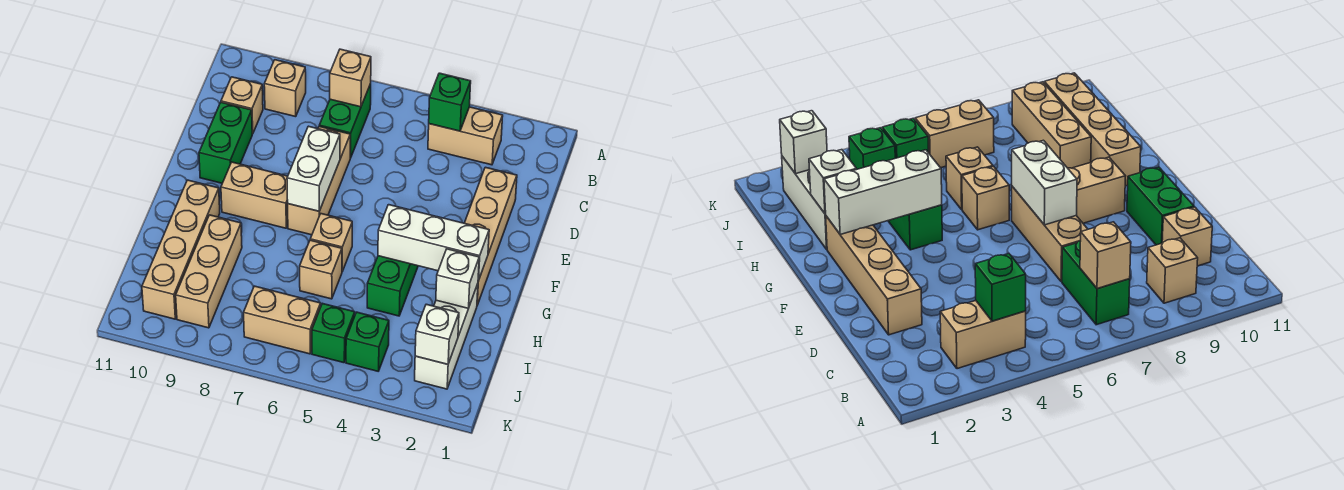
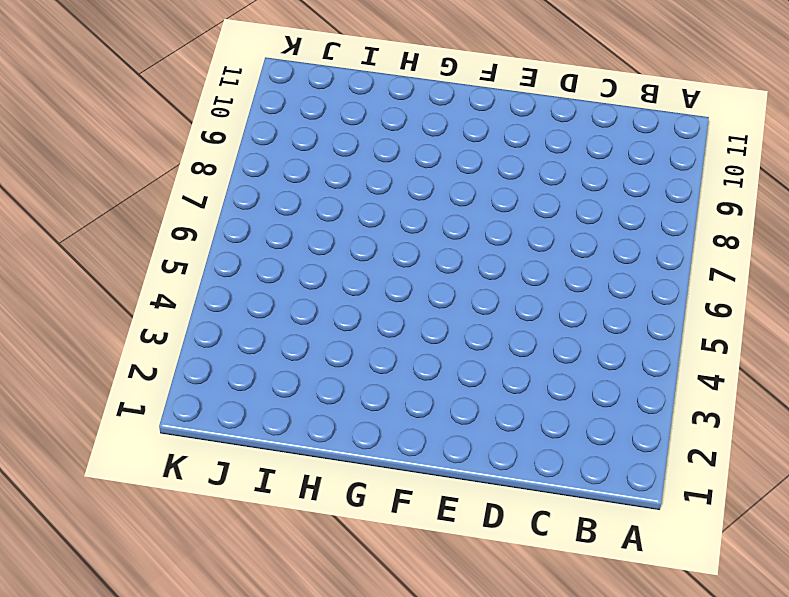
none -> tan 1x2 brick [428,107,503,165]
none -> green 1x2 brick [319,84,371,158]
none -> tan 1x1 brick [264,60,306,117]

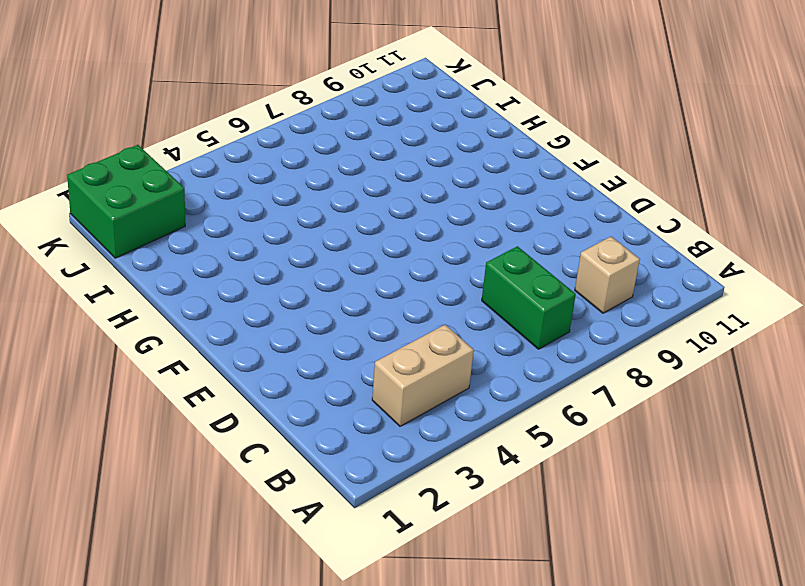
green 2x2 brick [67,145,185,258] -> white 1x3 brick [415,284,478,389]
none -> tan 1x1 brick [221,77,263,134]
none -> tan 1x4 brick [465,167,517,305]
none -> tan 1x3 brick [288,127,350,235]

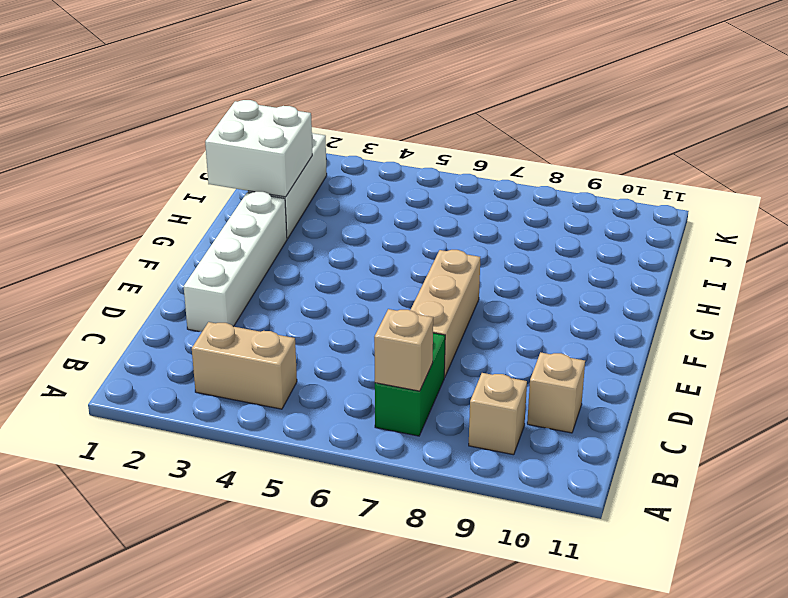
white 1x4 brick [184,192,287,332] -> tan 1x4 brick [465,167,517,305]
white 2x2 brick [205,100,312,197] -> white 1x1 brick [436,249,479,309]
none -> green 1x2 brick [199,102,252,183]
none -> tan 1x2 brick [221,162,288,228]
none -> green 1x2 brick [367,256,418,316]

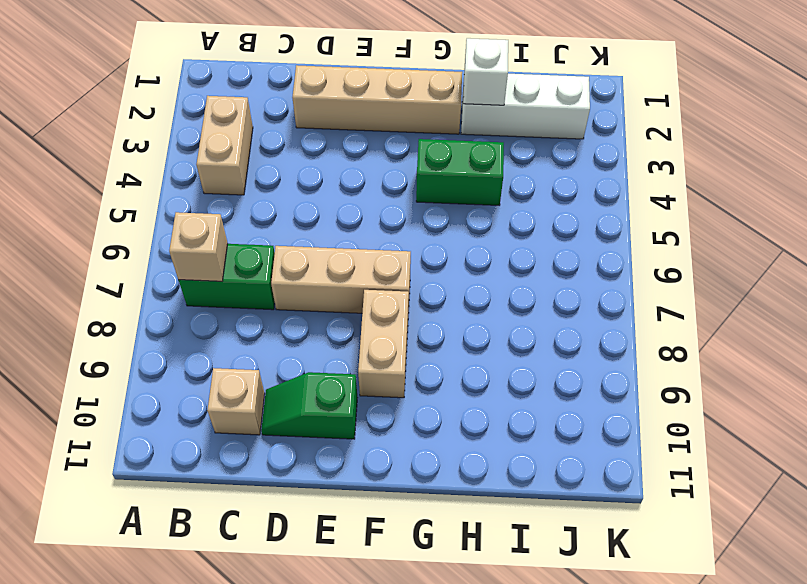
green 1x2 slope [261,372,357,439] -> green 1x2 brick [199,102,252,183]
none -> tan 1x1 brick [264,60,306,117]
none -> tan 1x1 brick [310,214,352,271]
none -> tan 1x4 brick [142,180,220,319]

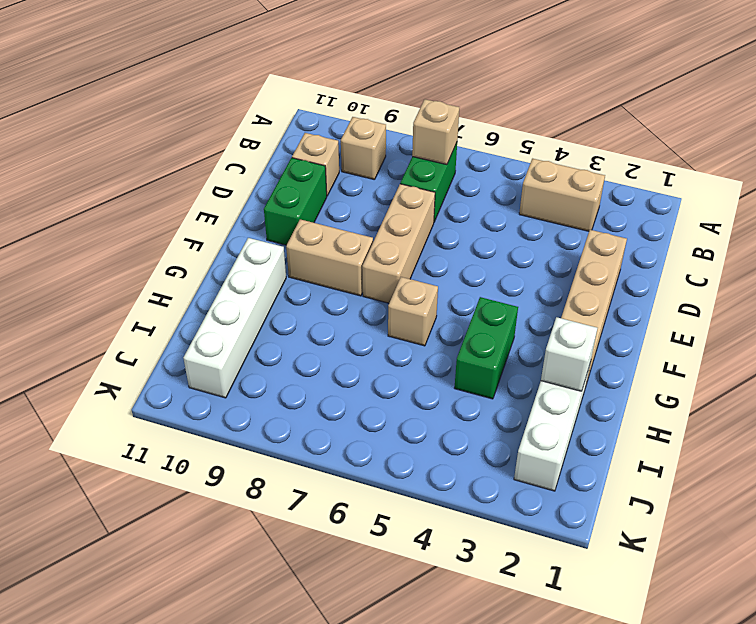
white 1x4 brick [183,238,286,398] -> tan 1x4 brick [142,180,220,319]
none -> tan 1x1 brick [300,240,342,299]
none -> tan 1x3 brick [176,215,242,328]
none -> green 1x1 brick [346,312,389,371]

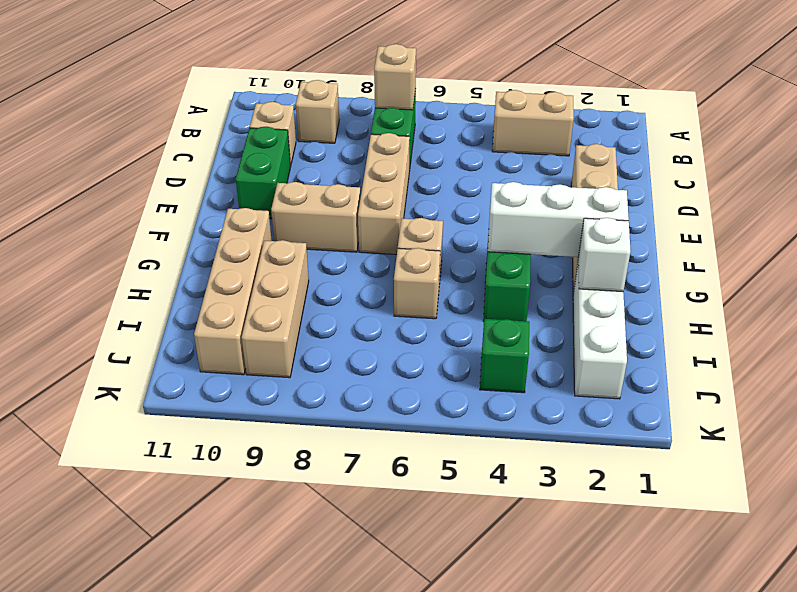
none -> green 1x1 brick [312,303,355,363]
none -> tan 1x2 brick [244,286,321,354]
none -> green 1x1 brick [429,73,471,131]

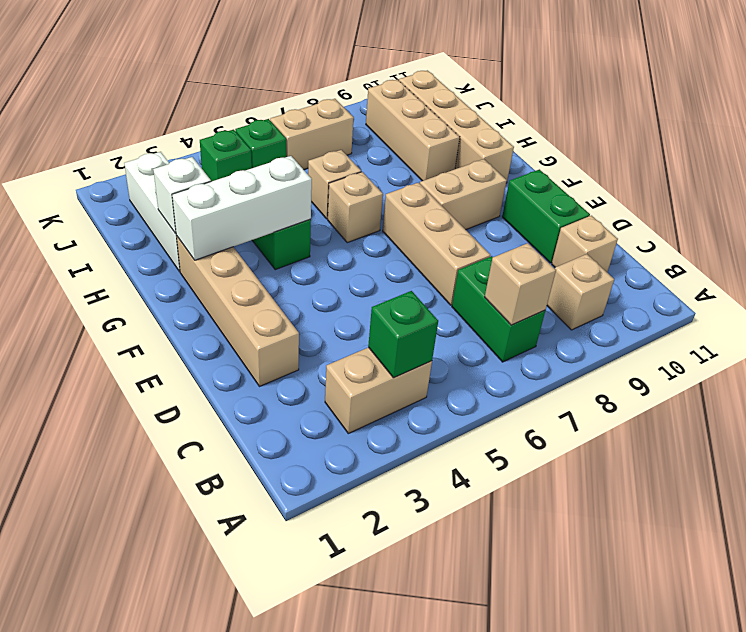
none -> white 1x2 brick [287,126,340,211]
none -> white 1x1 brick [415,304,459,364]

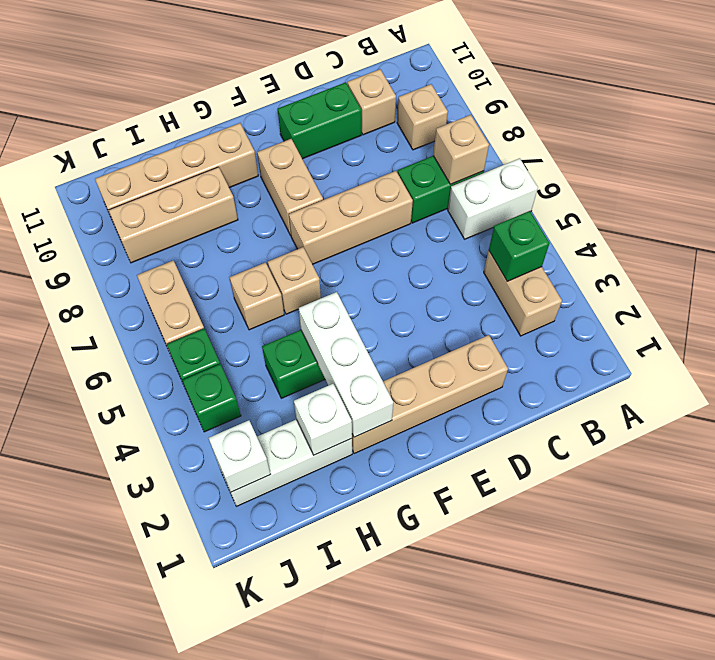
white 1x2 brick [448,158,538,239] -> white 1x2 brick moved to [287,126,340,211]

